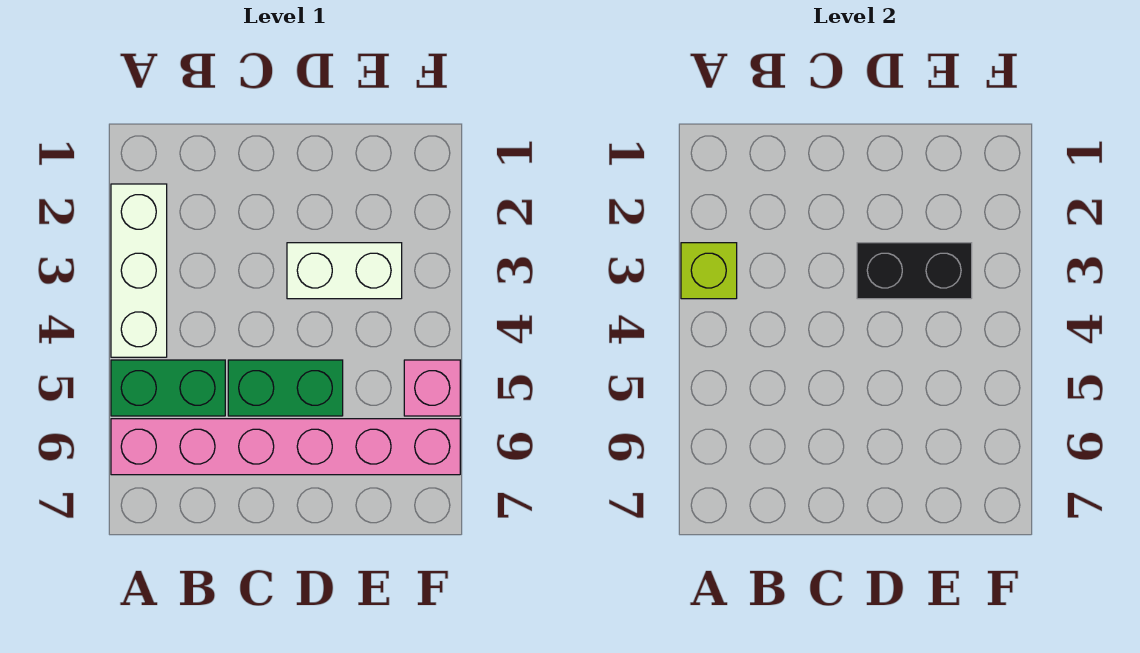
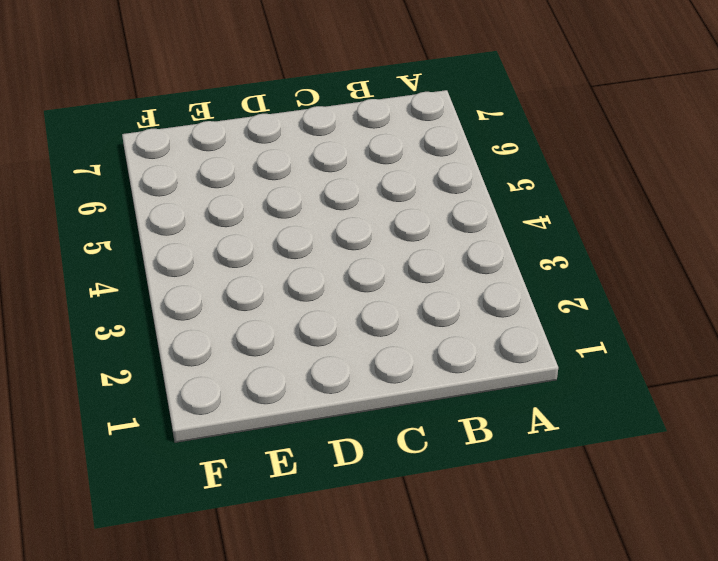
none -> white 1x3 brick [111,184,167,357]
none -> green 1x2 brick [111,360,225,416]

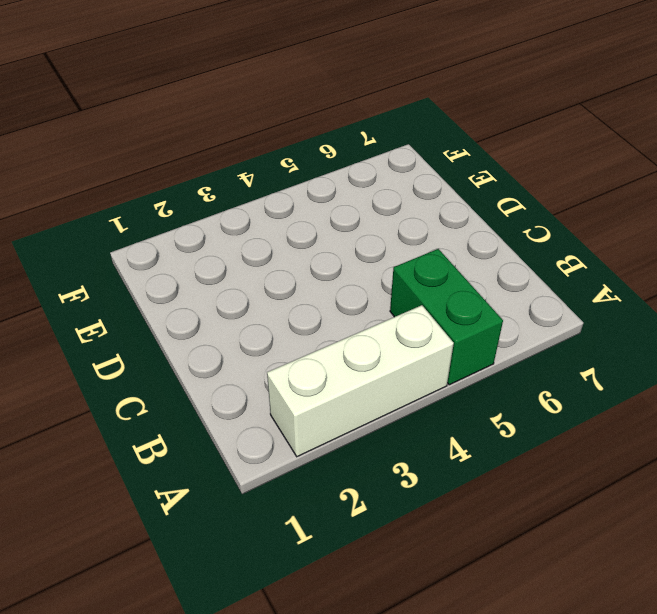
none -> pink 1x6 brick [111,419,460,475]
none -> green 1x2 brick [228,360,343,416]

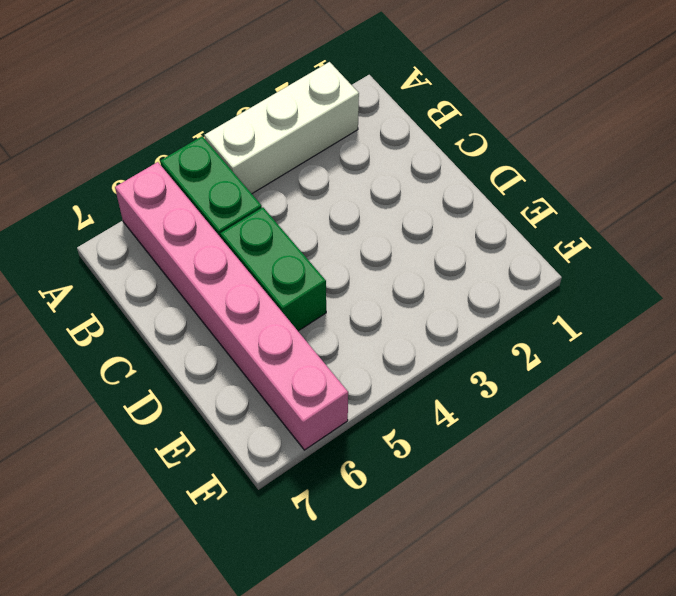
none -> white 1x2 brick [287,243,402,299]
none -> pink 1x1 brick [404,360,460,416]

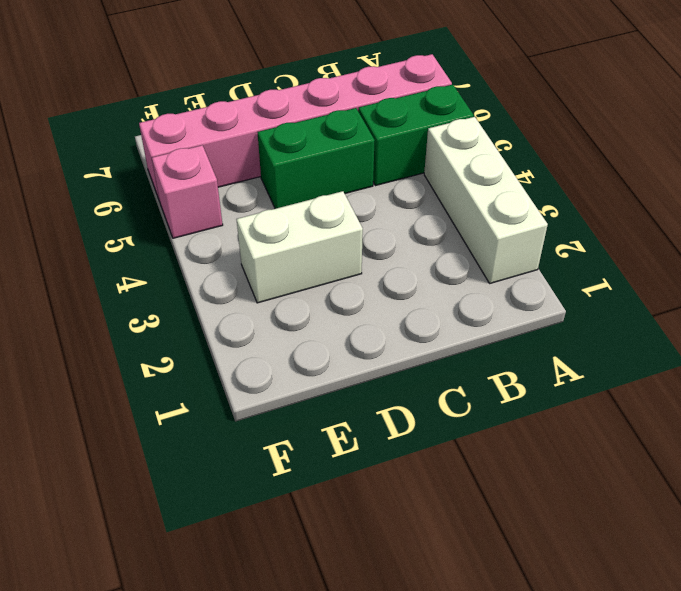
none -> lime 1x1 brick [681,243,737,299]
none -> black 1x2 brick [857,243,972,299]

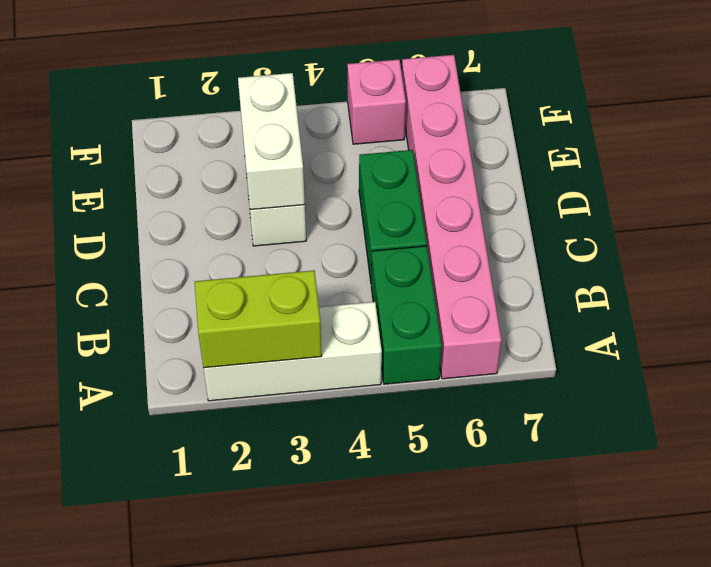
lime 1x2 brick [195,271,322,368] -> lime 1x1 brick [681,243,737,299]
white 1x2 brick [238,73,305,210] -> black 1x2 brick [857,243,972,299]

